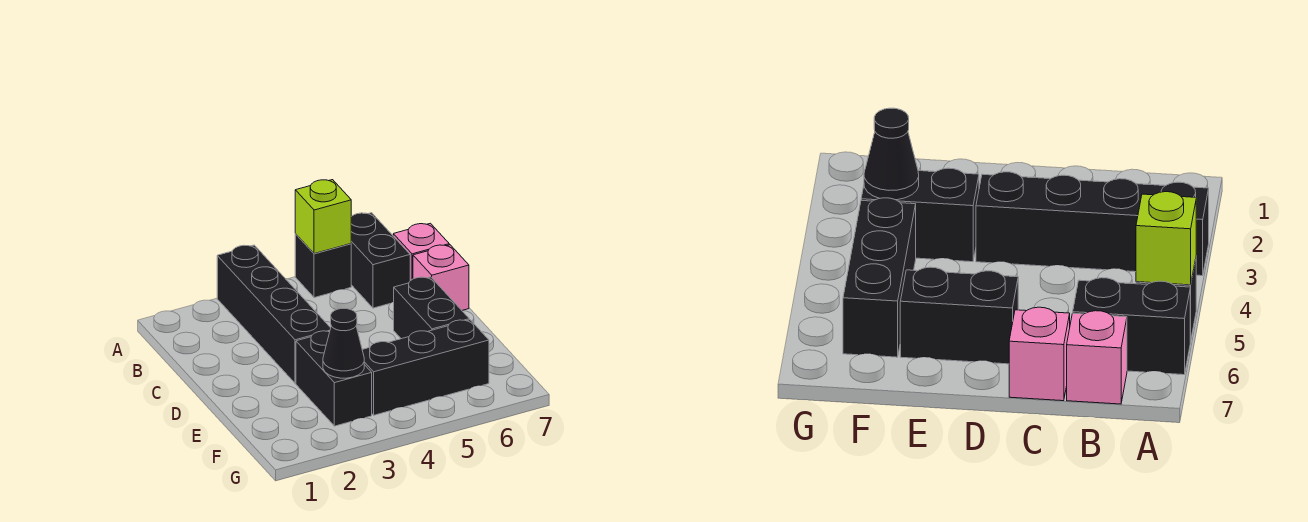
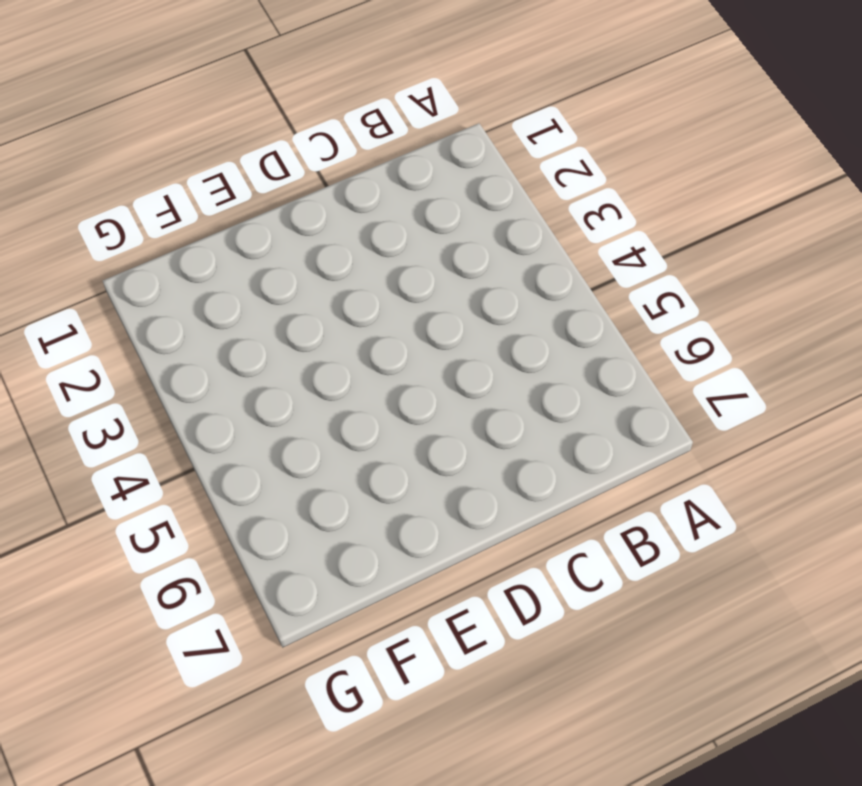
none -> black 1x4 brick [217,245,331,383]
none -> black 1x1 brick [295,234,351,298]

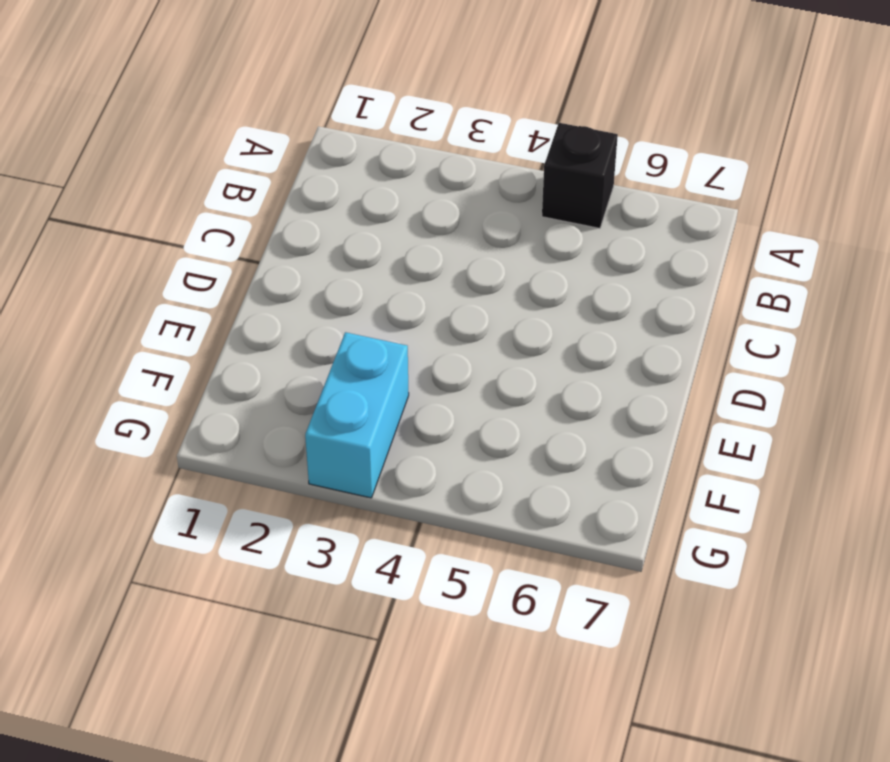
cyan 1x2 brick [305,332,409,498] -> black 1x2 brick [296,331,372,426]
none -> black 1x4 brick [217,245,331,383]
none -> black 1x2 brick [351,213,410,308]

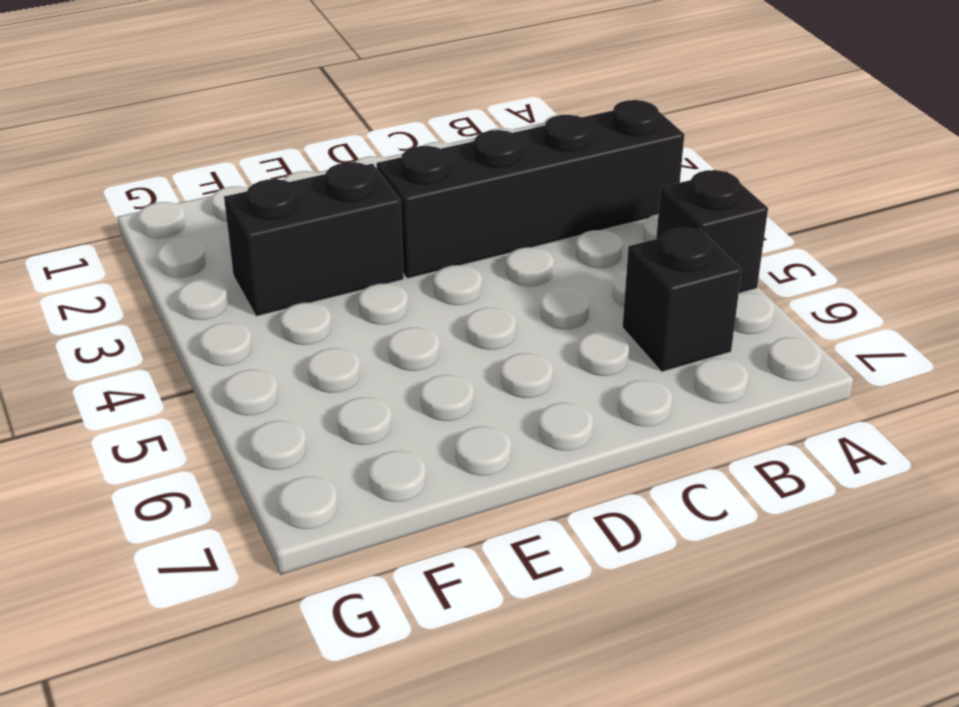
black 1x1 brick [623,228,742,372] -> black 1x2 brick [351,213,410,308]
none -> pink 1x1 brick [393,223,449,281]
none -> pink 1x1 brick [413,245,469,311]

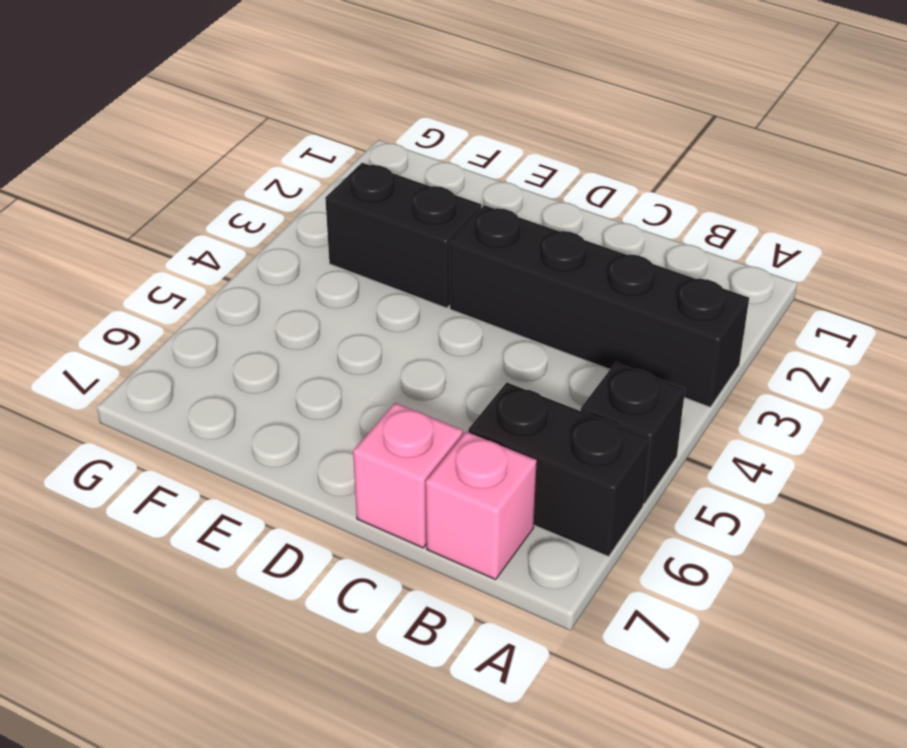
none -> black 1x2 brick [394,277,469,339]
none -> black 1x3 brick [362,320,489,415]

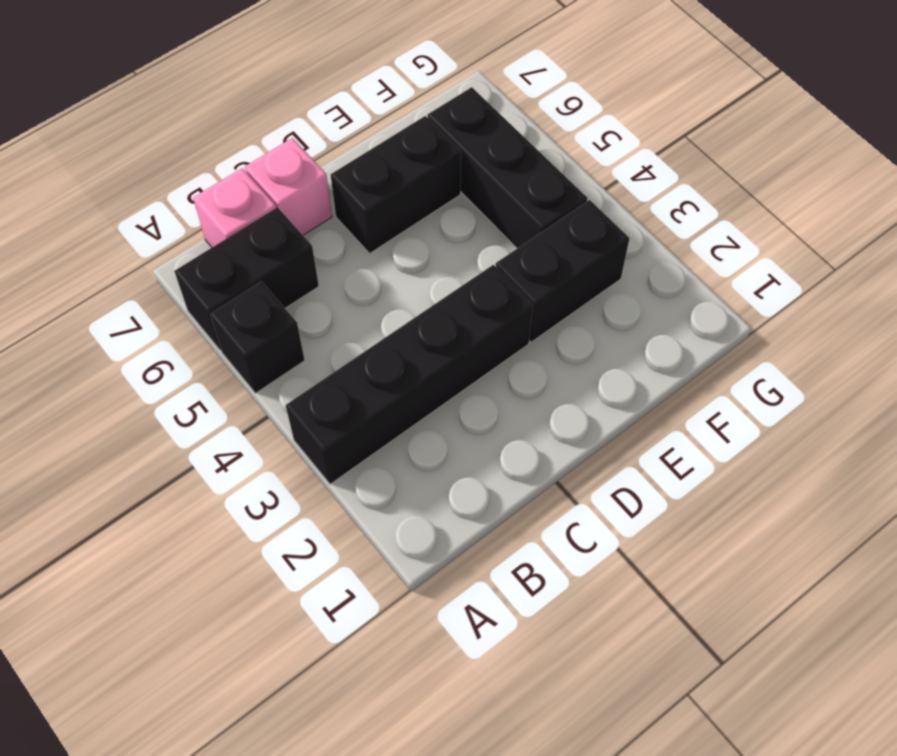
none -> lime 1x1 brick [295,180,351,254]
none -> black 1x1 cone [323,309,364,378]

